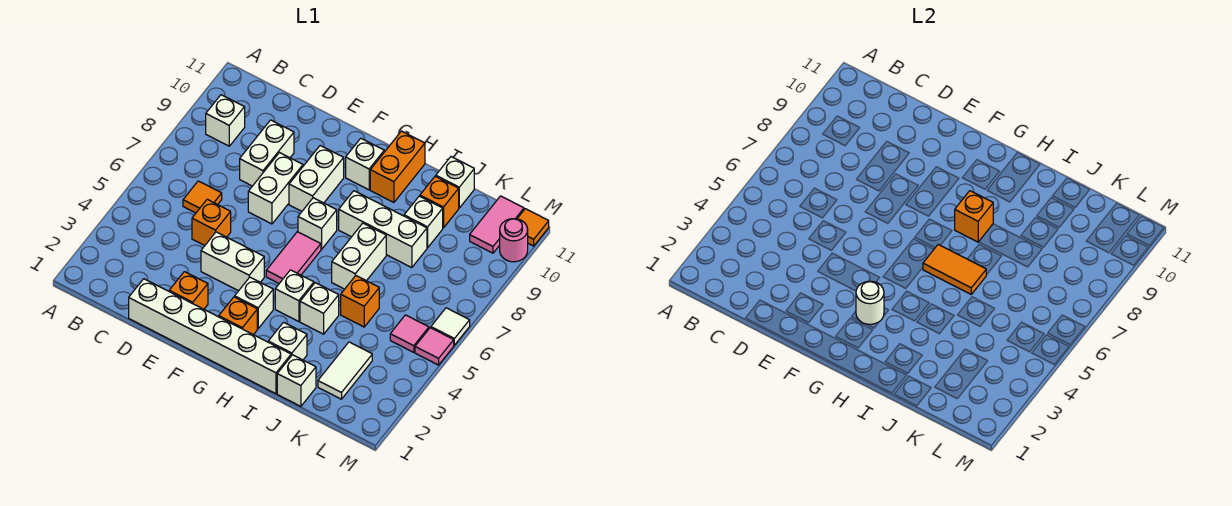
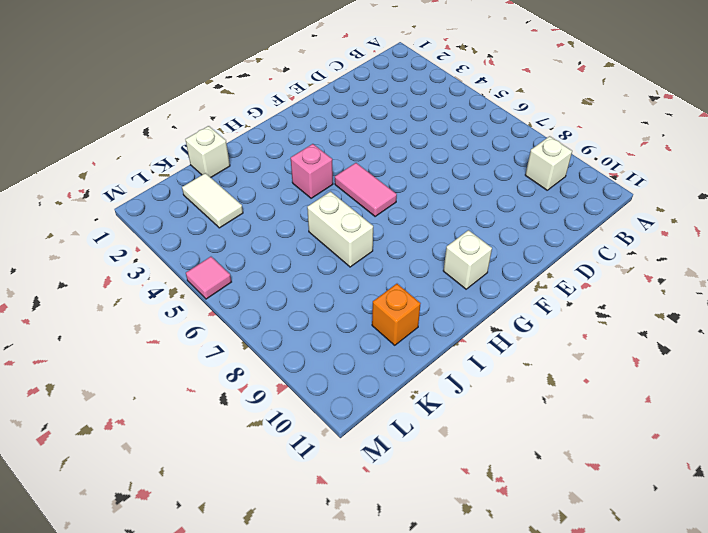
pink 1x1 brick [291,144,333,198] -> white 1x1 brick [275,270,314,322]
none -> orange 1x1 tile [183,181,222,213]
none -> white 1x6 brick [129,279,291,394]
none -> orange 1x1 brick [192,199,231,245]
none -> white 1x2 brick [240,120,294,186]

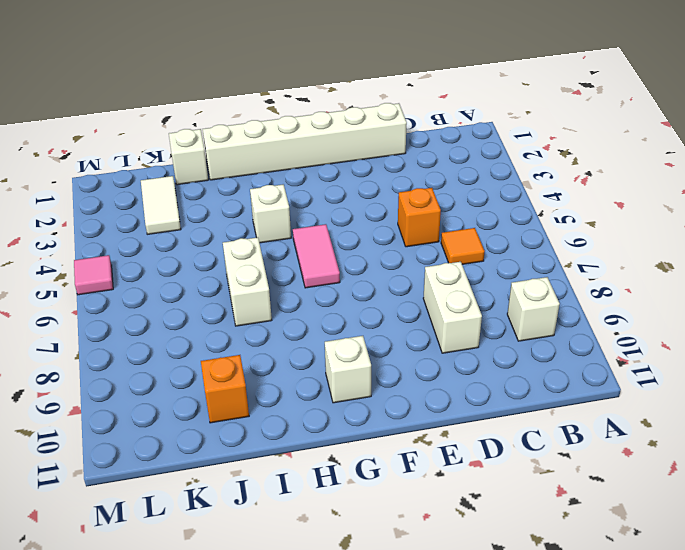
none -> orange 1x1 brick [169,272,208,309]
none -> white 1x2 brick [201,232,264,291]
none -> white 1x2 brick [248,153,303,224]
none -> white 1x2 brick [289,146,344,211]

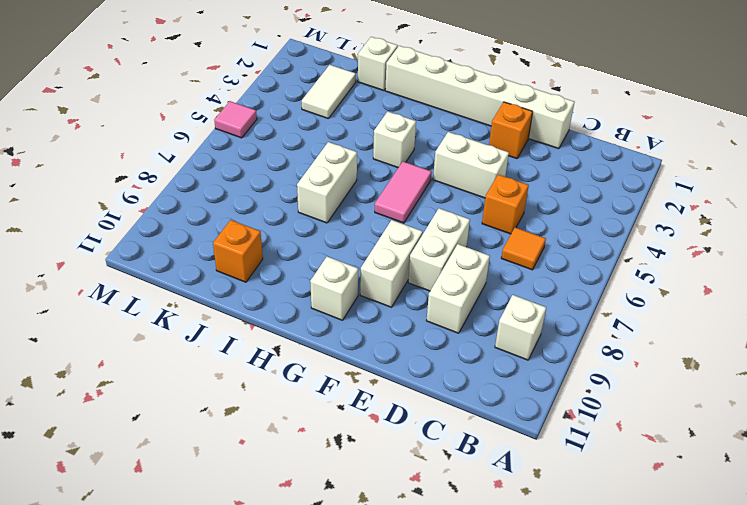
none -> orange 1x1 brick [219,297,257,335]
none -> white 1x1 brick [235,277,273,329]
none -> white 1x1 brick [298,198,337,249]
none -> white 1x3 brick [339,191,427,268]

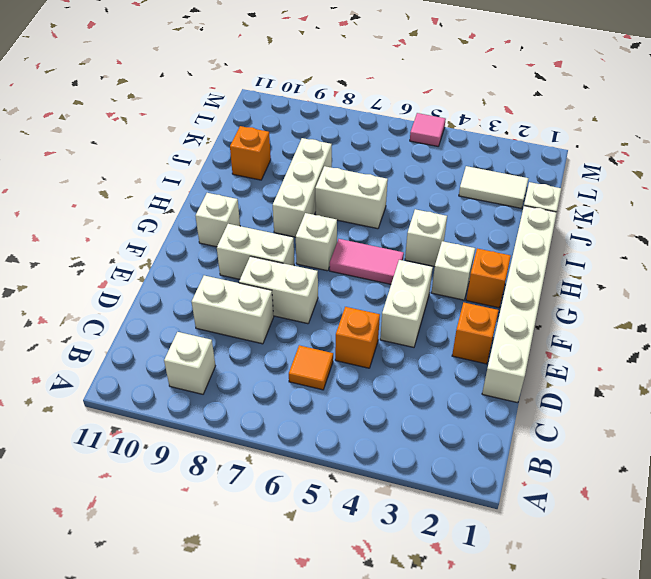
none -> orange 1x2 brick [370,131,425,202]
none -> white 1x1 brick [268,322,307,360]
none -> white 1x1 brick [300,283,339,334]
none -> orange 1x1 brick [341,276,379,327]

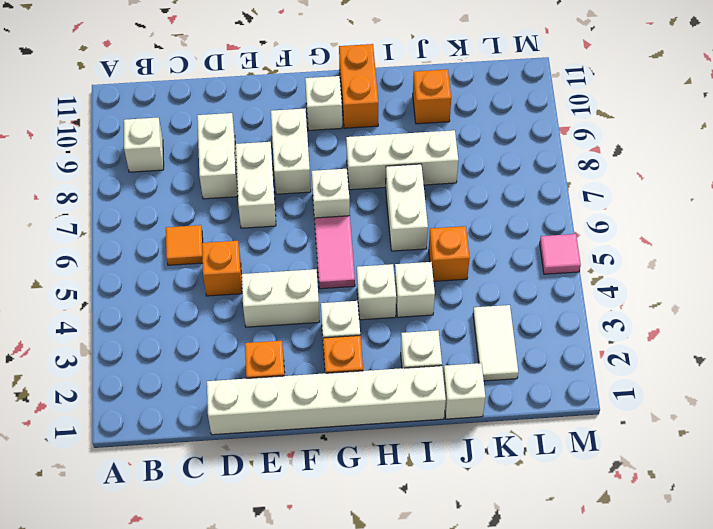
none -> white 1x1 brick [404,196,443,248]
none -> white 1x1 brick [436,157,474,208]
none -> pink 1x1 tile [390,315,429,352]
none -> pink 1x2 tile [470,196,524,253]

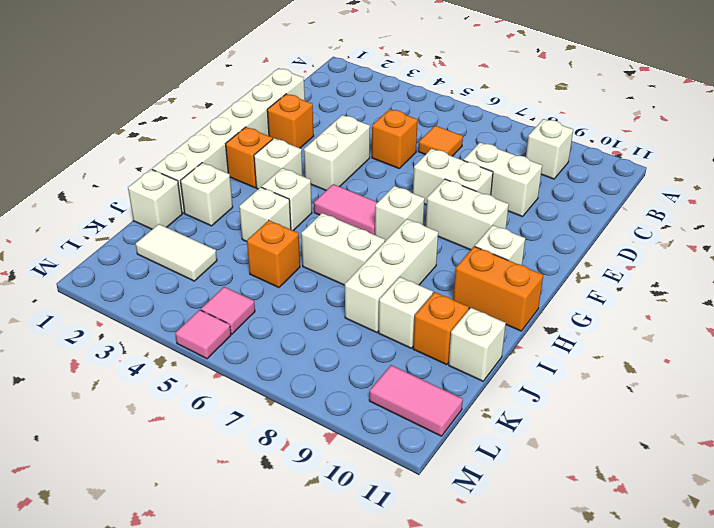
none -> white 1x1 tile [431,308,470,345]
none -> pink 1x1 round brick [500,219,528,262]
none -> orange 1x1 tile [517,209,549,246]
none -> white 1x1 round brick [856,281,884,324]

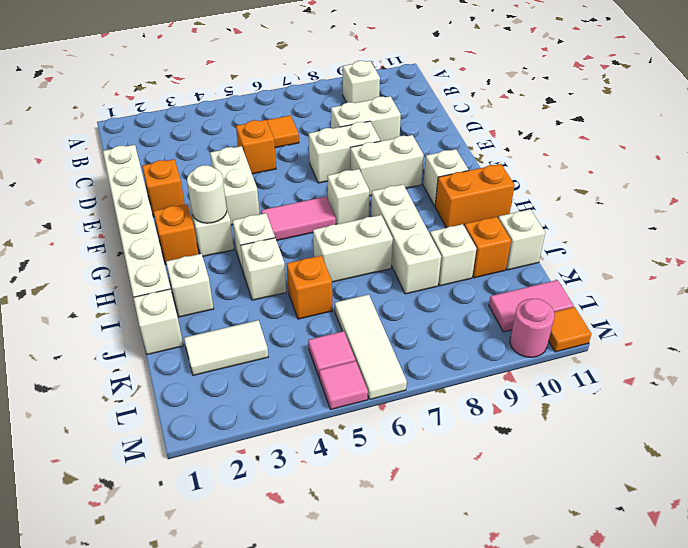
white 1x3 tile [335,295,407,399] -> white 1x1 tile [431,308,470,345]
none -> orange 1x2 tile [923,244,986,294]
none -> orange 1x1 brick [955,191,993,242]

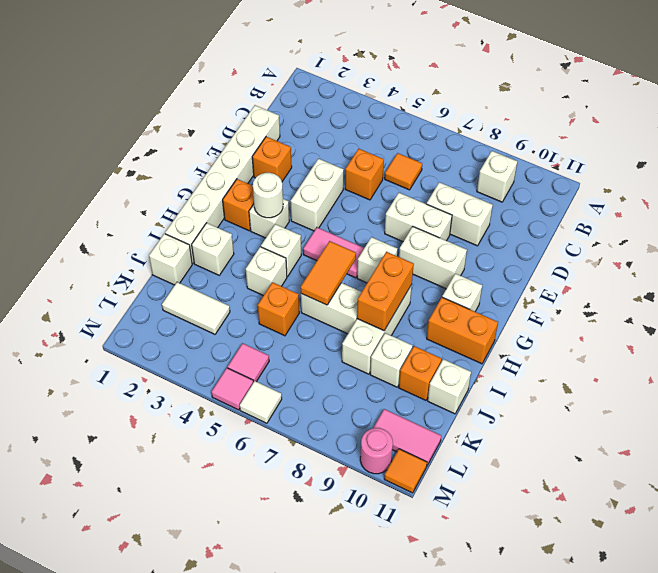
orange 1x2 brick [357,252,414,331] -> orange 1x1 brick [955,191,993,242]

